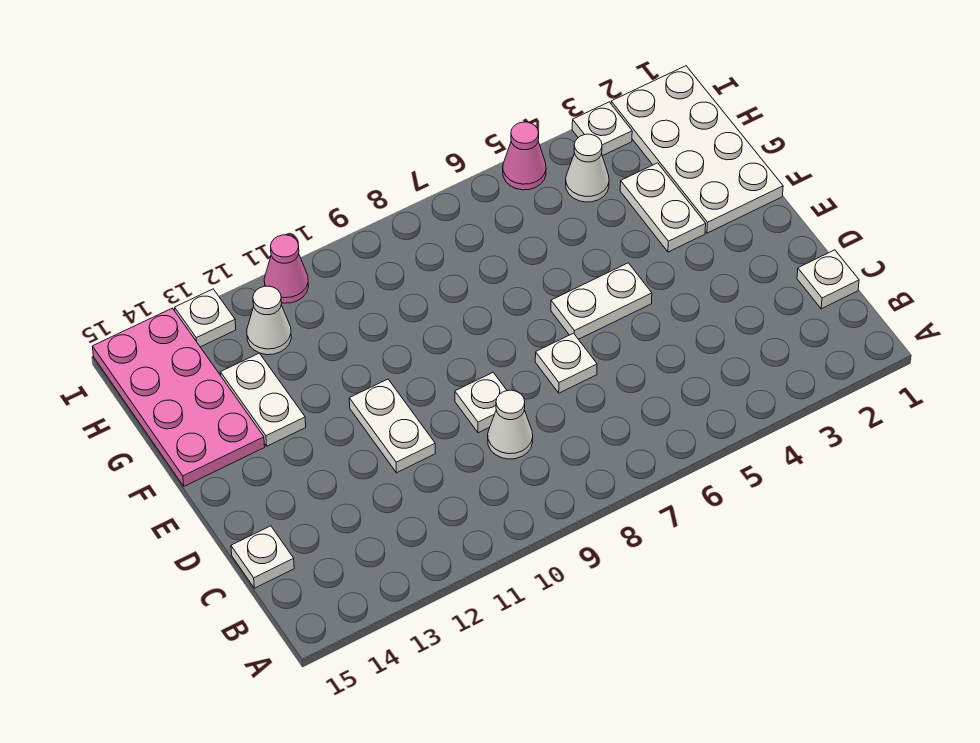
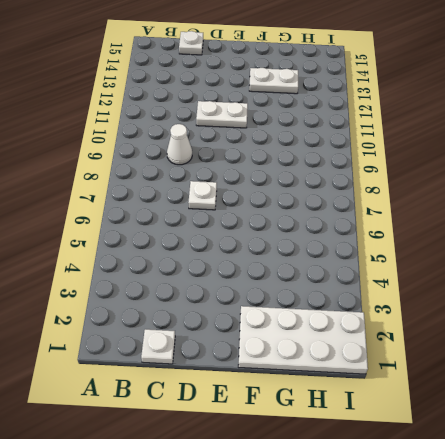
none -> white 1x1 plate [455,372,507,433]
none -> white 1x2 plate [551,263,652,339]
none -> white 1x2 plate [620,163,706,252]

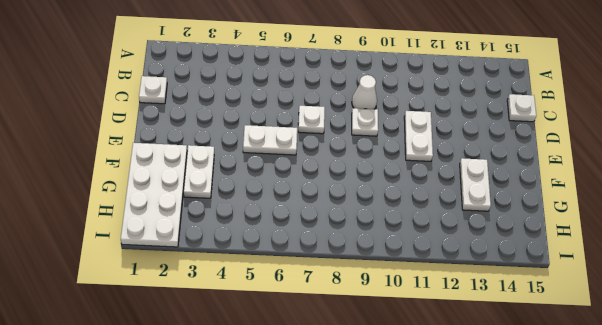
none -> pink 2x4 plate [92,308,265,486]
none -> white 1x1 cone [566,134,609,202]
none -> white 1x1 cone [247,286,291,355]

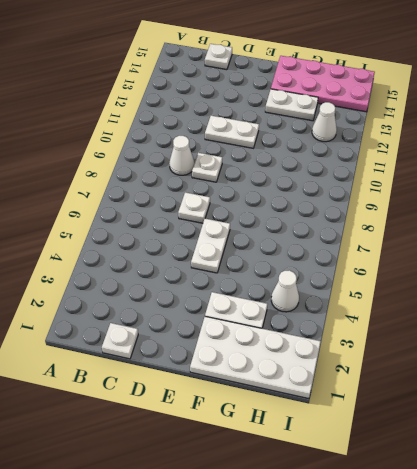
none -> white 1x1 plate [572,102,632,156]
none -> pink 1x1 cone [503,122,546,190]
none -> pink 1x1 cone [264,235,309,303]

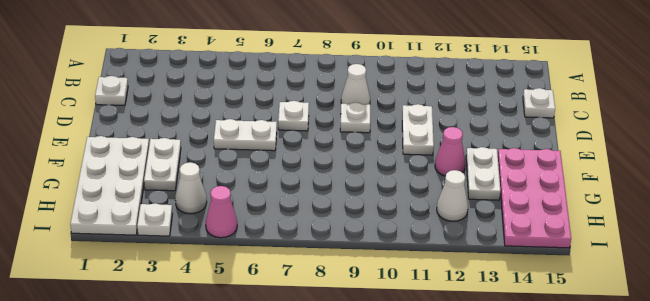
pink 1x1 cone [435,127,466,176] -> pink 1x1 cone moved to [264,235,309,303]
none -> white 1x1 plate [175,289,236,347]

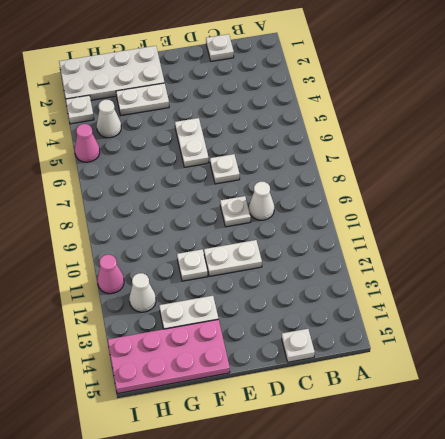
white 1x1 plate [177,249,208,281] -> white 1x1 plate moved to [175,289,236,347]

